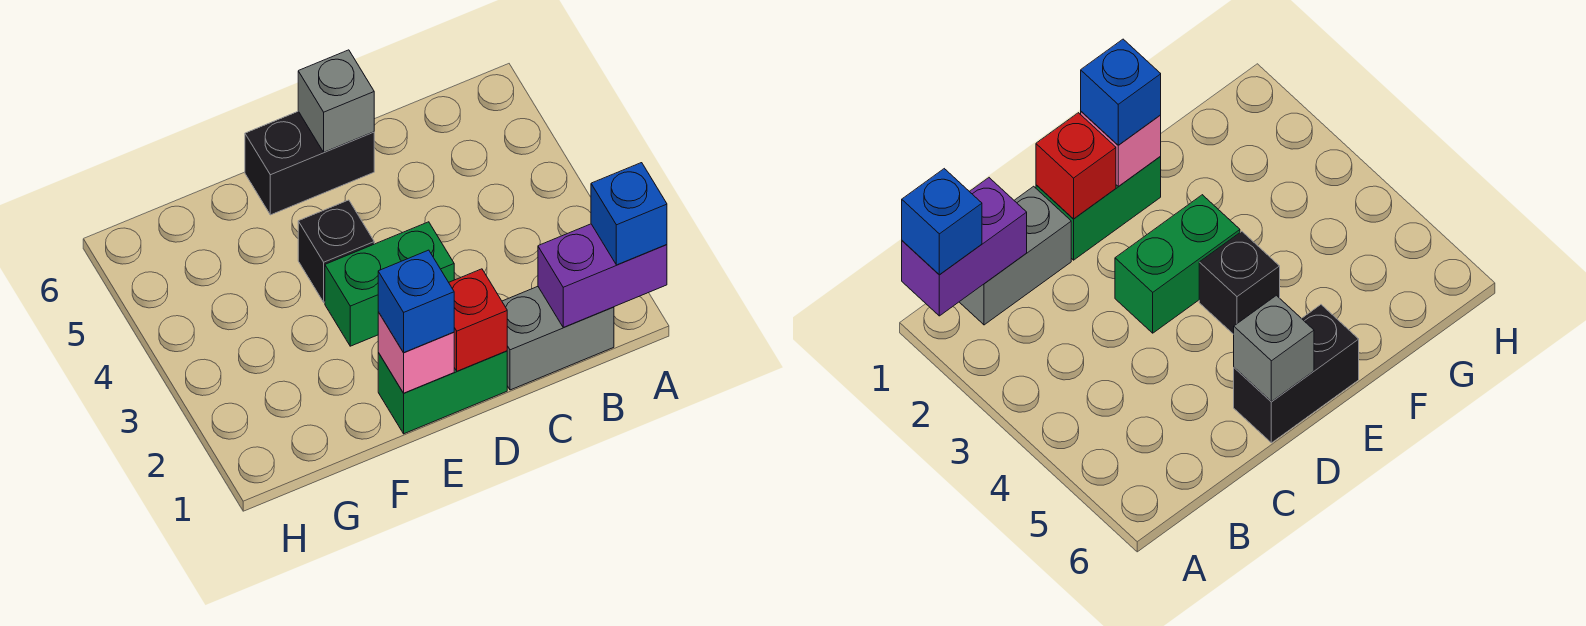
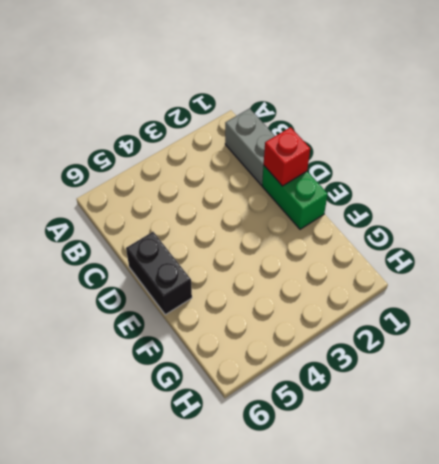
none -> green 1x2 brick [325,222,454,346]
none -> black 1x1 brick [298,200,374,302]

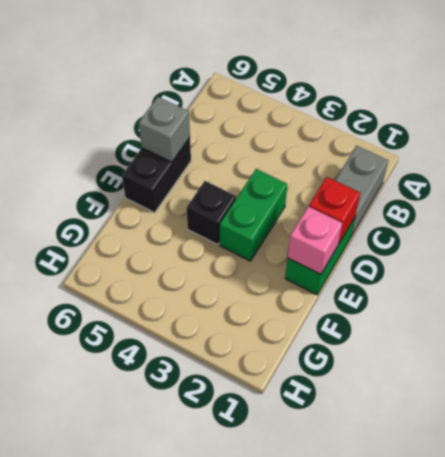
none -> purple 1x2 brick [538,224,667,328]
none -> blue 1x1 brick [591,163,667,265]

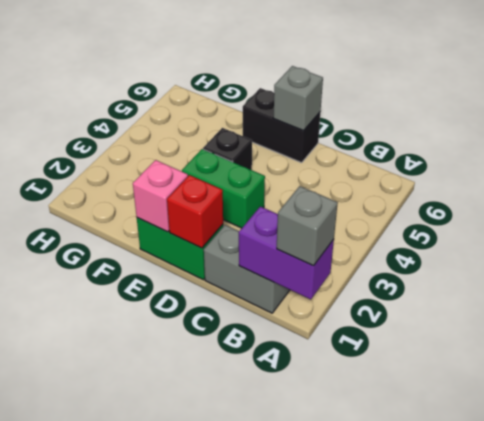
grey 1x1 brick [277,186,338,266] -> blue 1x1 brick [591,163,667,265]
none -> blue 1x1 brick [378,250,454,353]

